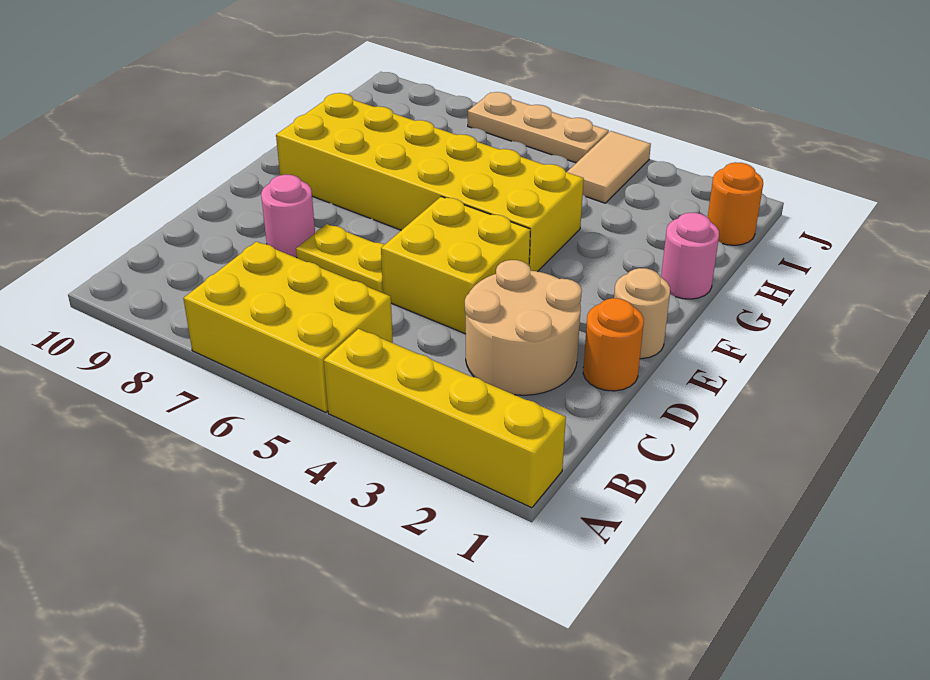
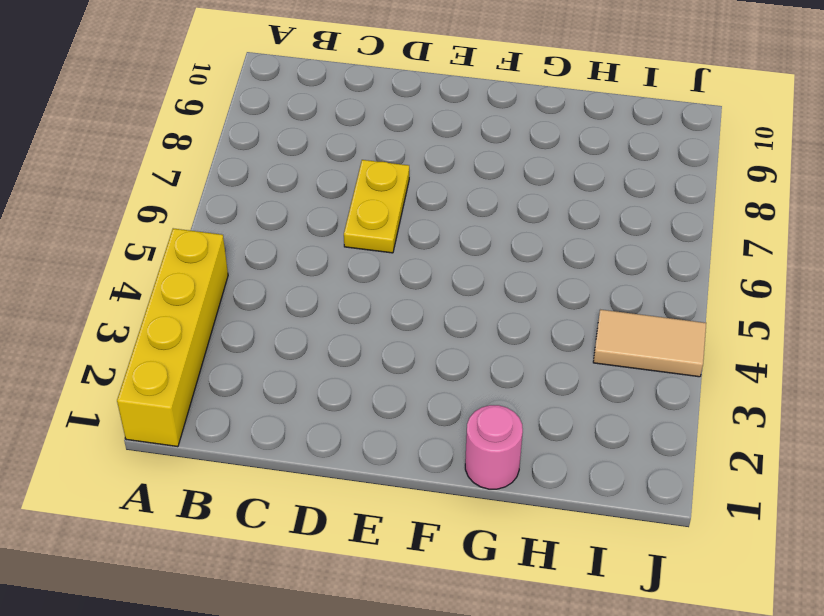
none -> yellow 2x3 brick [183,242,393,413]
none -> tan 2x2 round brick [465,260,582,395]
none -> orange 1x1 round brick [583,298,644,391]

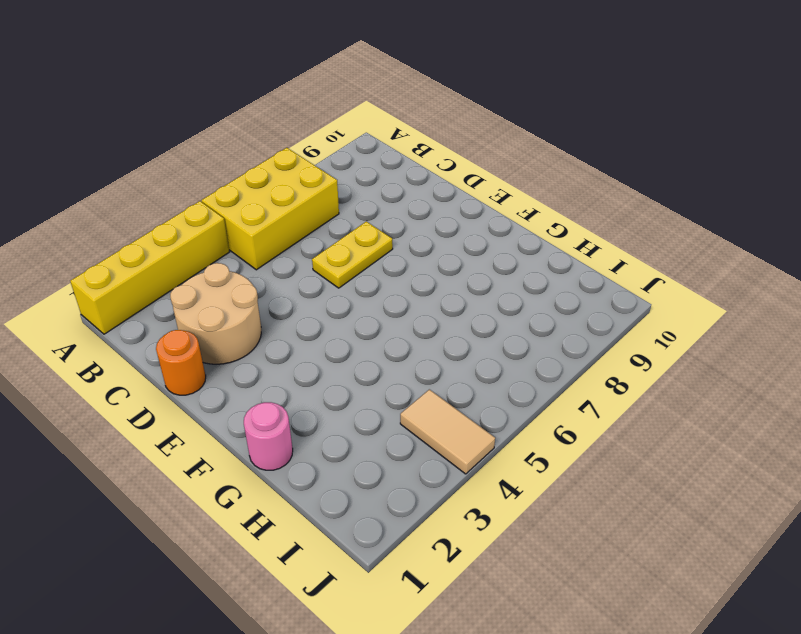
none -> yellow 2x2 brick [381,197,530,334]
none -> pink 1x1 round brick [261,175,315,258]
none -> tan 1x1 round brick [614,268,670,359]

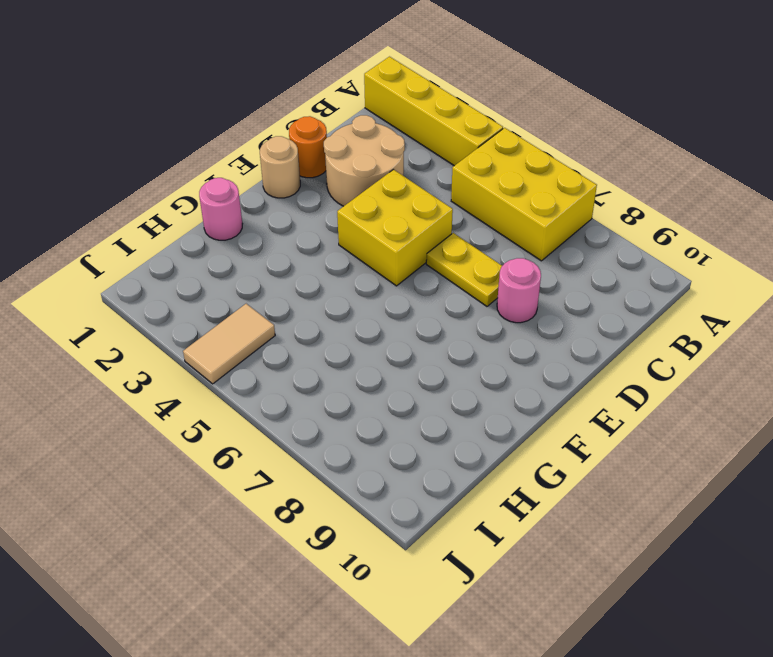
none -> yellow 2x6 brick [276,93,584,272]
none -> orange 1x1 round brick [708,162,763,245]
none -> tan 1x3 plate [468,92,609,163]

